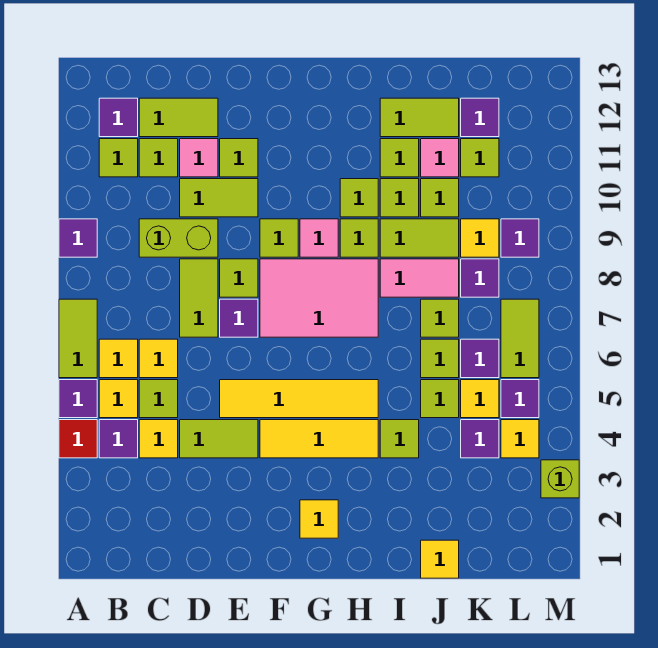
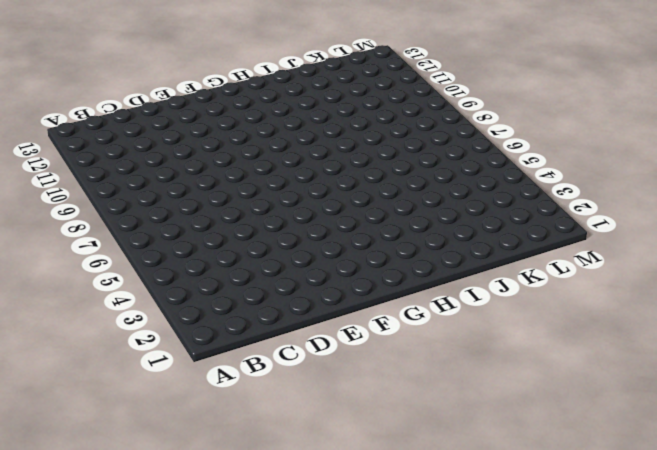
none -> red 1x1 tile [59,420,97,458]
none -> purple 1x1 tile [59,380,97,418]
none -> lime 1x2 tile [59,299,97,378]
none -> purple 1x1 tile [59,219,97,257]

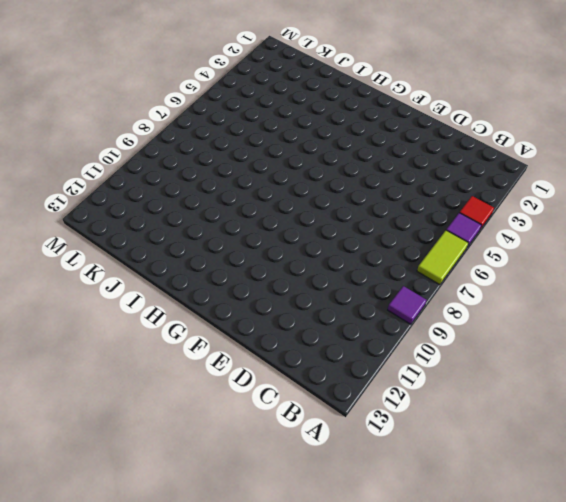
none -> purple 1x1 tile [99,420,138,458]
none -> yellow 1x1 tile [99,380,138,418]
none -> yellow 1x1 tile [99,339,138,378]
none -> lime 1x1 tile [99,139,138,177]

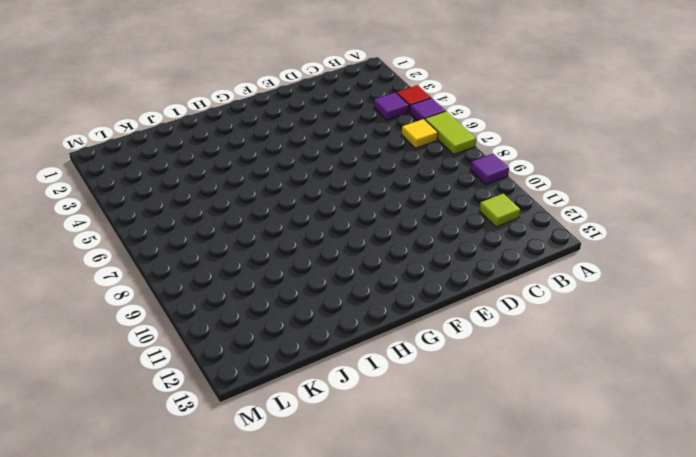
none -> yellow 1x1 tile [99,380,138,418]
none -> purple 1x1 tile [99,98,138,137]
none -> yellow 1x1 tile [139,420,178,458]
none -> lime 1x1 tile [139,380,178,418]

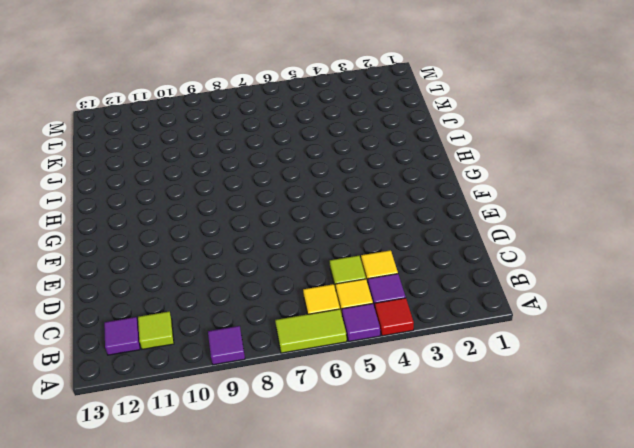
none -> yellow 1x1 tile [139,339,178,378]
none -> lime 1x2 brick [139,219,218,257]
none -> lime 1x1 tile [139,139,178,177]
none -> lime 1x2 tile [139,98,218,137]

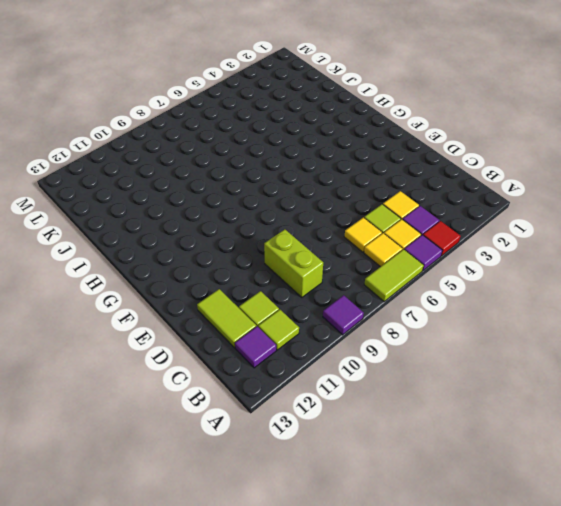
none -> lime 1x2 tile [180,420,258,458]
none -> lime 1x2 tile [180,259,218,337]
none -> lime 1x2 tile [180,179,258,217]
none -> pink 1x1 tile [180,139,218,177]

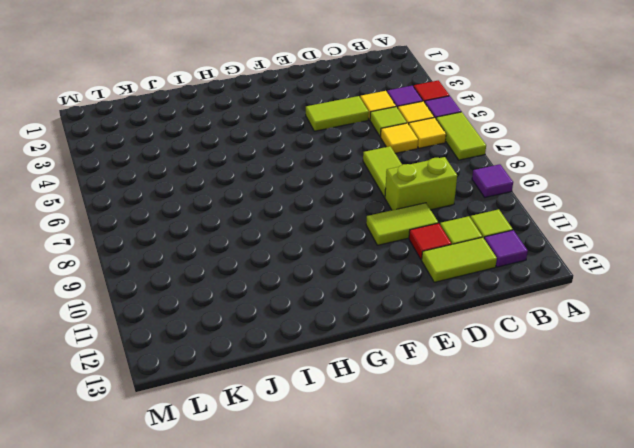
red 1x1 tile [409,223,452,260] -> pink 1x1 tile [180,139,218,177]
none -> yellow 1x4 tile [220,380,378,418]
none -> purple 1x1 tile [220,299,258,337]
none -> lime 1x1 tile [220,259,258,297]
none -> lime 1x1 tile [220,139,258,177]

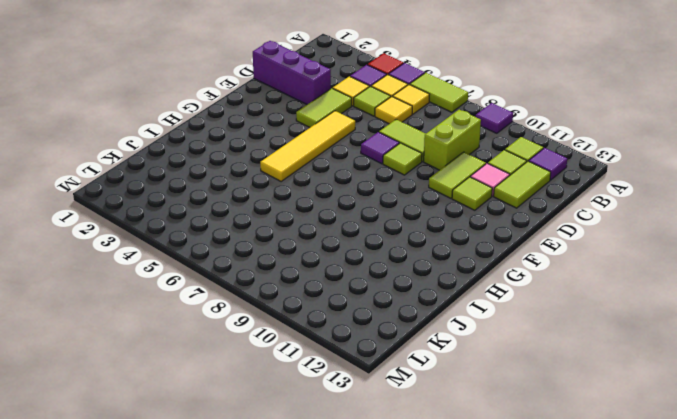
purple 1x3 brick [253,41,331,104] -> none
none -> yellow 1x3 tile [260,420,378,458]
none -> pink 2x3 tile [260,259,378,337]
none -> lime 1x1 tile [260,219,298,257]
none -> yellow 1x1 tile [300,500,338,538]

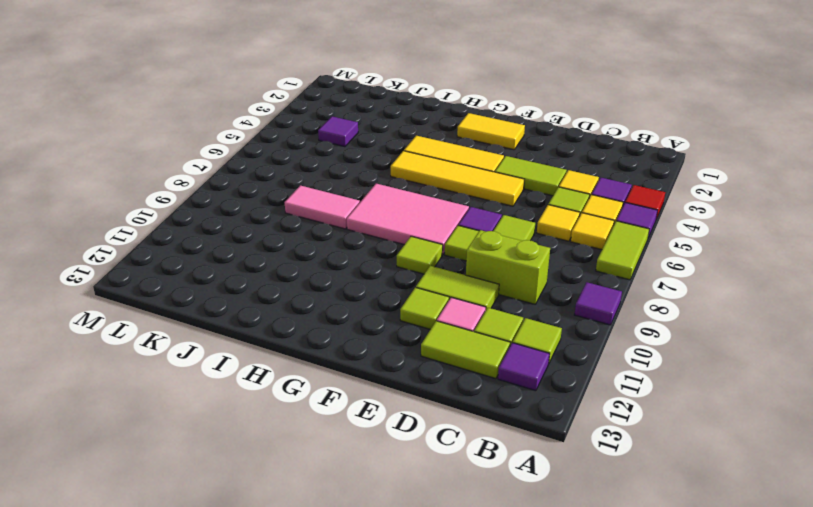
yellow 1x2 tile [457,113,525,150] -> yellow 1x1 tile [300,500,338,538]
none -> pink 1x1 tile [300,219,338,257]
none -> lime 1x1 tile [340,219,378,257]
none -> lime 1x1 tile [340,179,378,217]
none -> lime 1x1 tile [380,420,419,458]

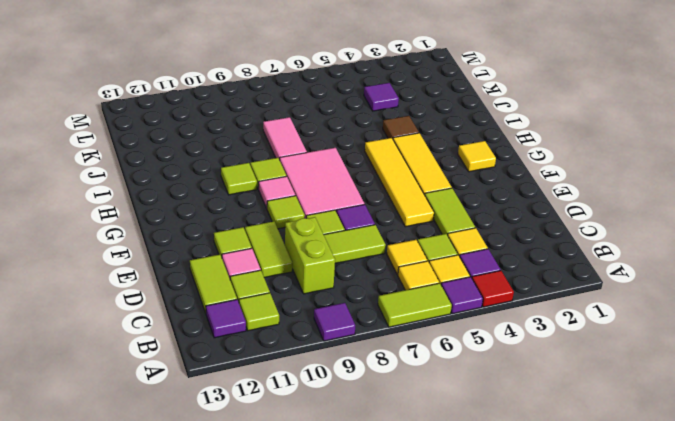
brown 1x1 tile [383,116,419,139] -> lime 1x1 tile [380,420,419,458]
none -> lime 1x2 tile [380,219,459,257]
none -> lime 1x1 tile [380,179,419,217]
none -> lime 1x1 tile [380,139,419,177]
none -> lime 1x2 tile [380,98,459,137]

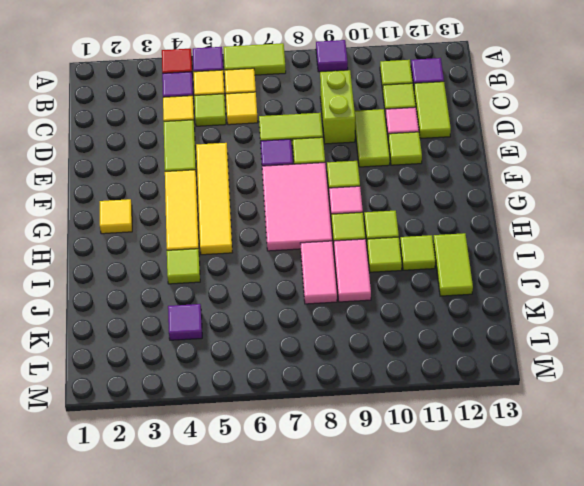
pink 1x2 tile [334,239,371,302] -> lime 1x2 tile [380,219,459,257]
none -> yellow 1x1 tile [421,540,459,578]
none -> lime 1x1 tile [421,380,459,418]
none -> lime 1x1 tile [421,339,459,378]
none -> lime 1x1 tile [421,299,459,337]

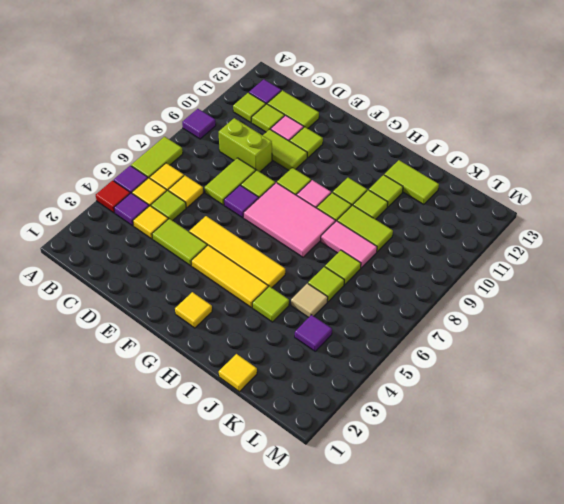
tan 1x1 tile [291,283,328,317] -> lime 1x1 tile [421,380,459,418]
none -> lime 1x1 tile [421,179,459,217]
none -> pink 1x1 tile [421,139,459,177]
none -> yellow 1x1 tile [461,380,499,418]
none -> purple 1x1 tile [461,339,499,378]

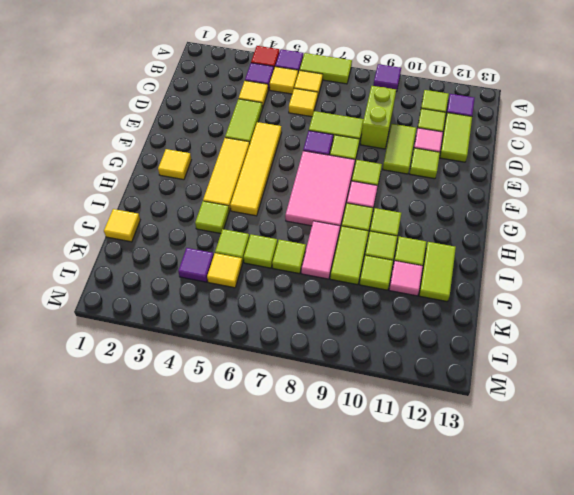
none -> lime 1x1 tile [139,380,178,418]
none -> purple 1x1 tile [461,339,499,378]
none -> purple 1x1 tile [461,259,499,297]
none -> yellow 1x1 tile [461,219,499,257]

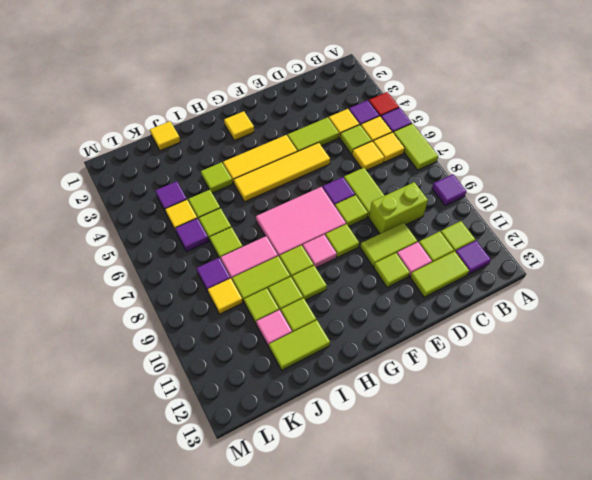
none -> lime 1x1 tile [461,139,499,177]
none -> purple 1x1 tile [461,98,499,137]
none -> yellow 1x1 tile [501,420,539,458]
none -> purple 1x1 tile [501,380,539,418]

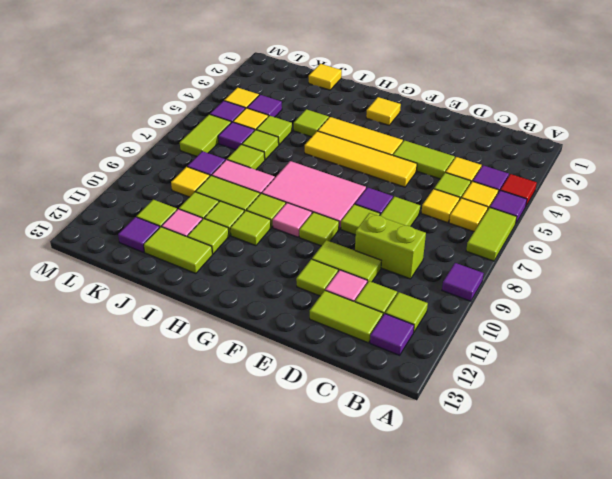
none -> purple 1x1 tile [501,219,539,257]
none -> lime 1x1 brick [541,460,579,498]

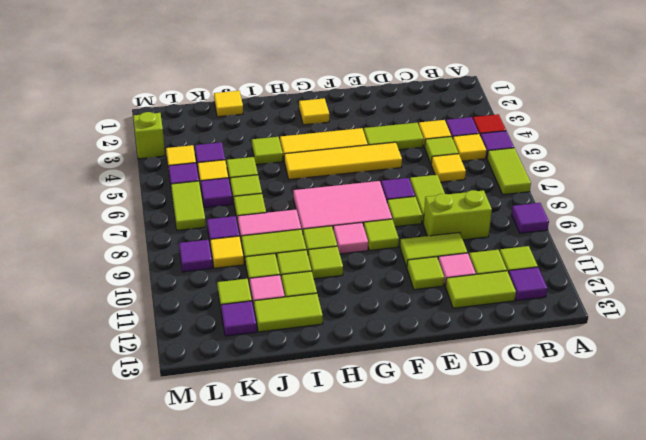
none -> yellow 1x1 tile [99,339,138,378]

